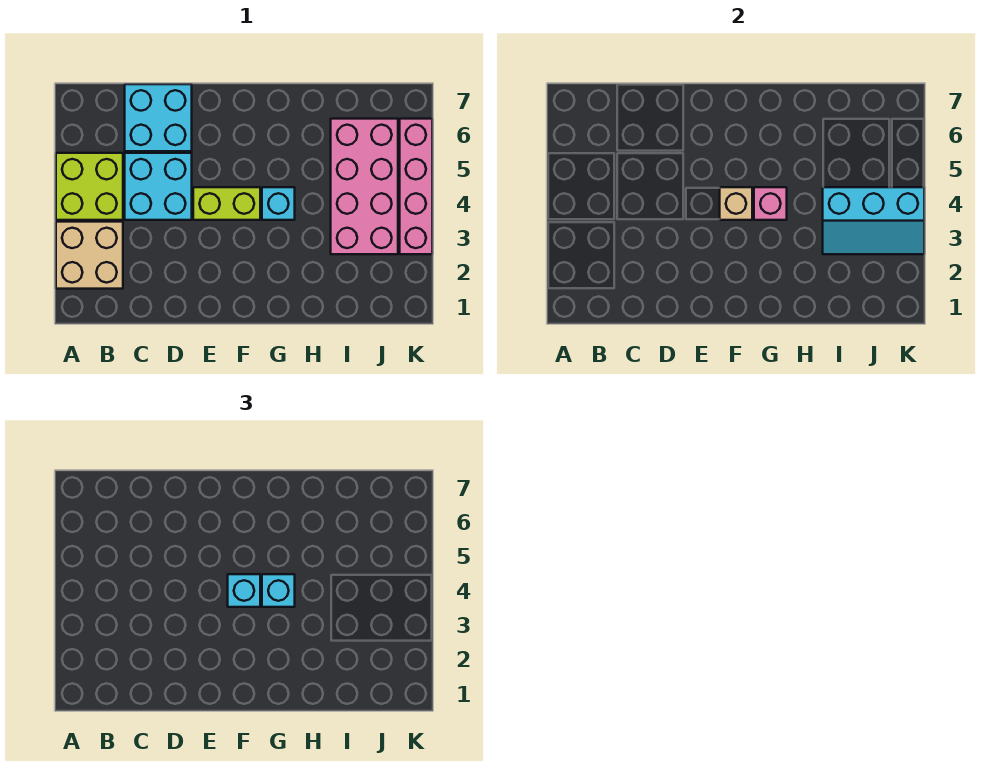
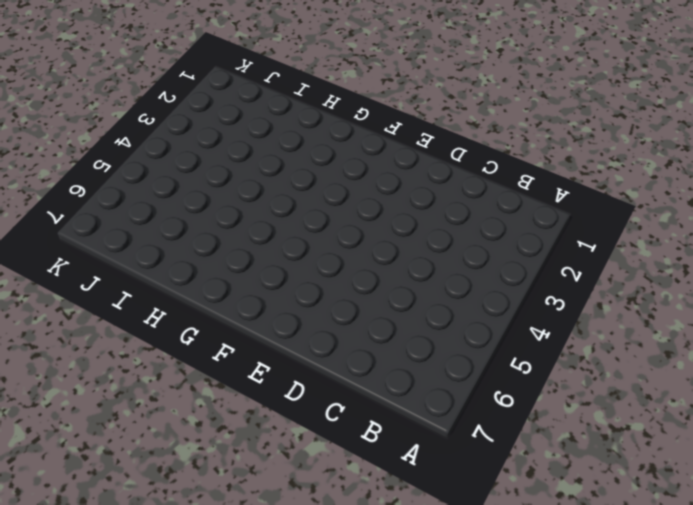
none -> tan 2x2 brick [56,222,123,289]
none -> lime 2x2 brick [56,153,123,220]
none -> cyan 2x2 brick [125,153,192,220]

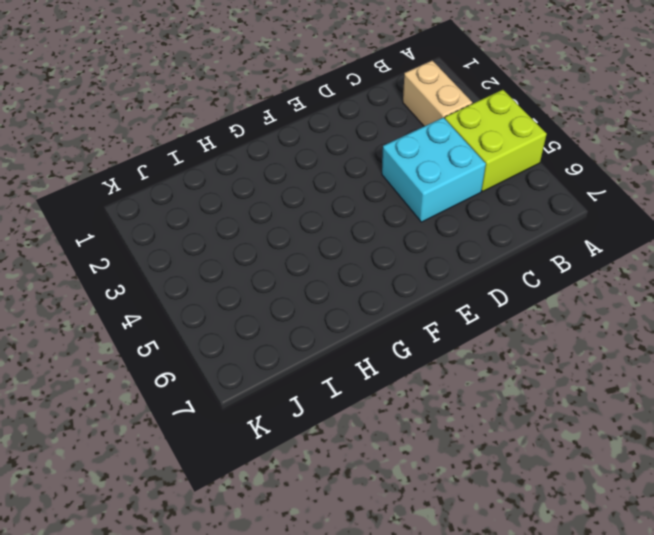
tan 1x2 brick [403,61,472,126] -> tan 2x2 brick [56,222,123,289]
none -> cyan 2x2 brick [125,84,192,151]
none -> lime 1x2 brick [193,187,260,220]
none -> cyan 1x1 brick [262,187,295,220]

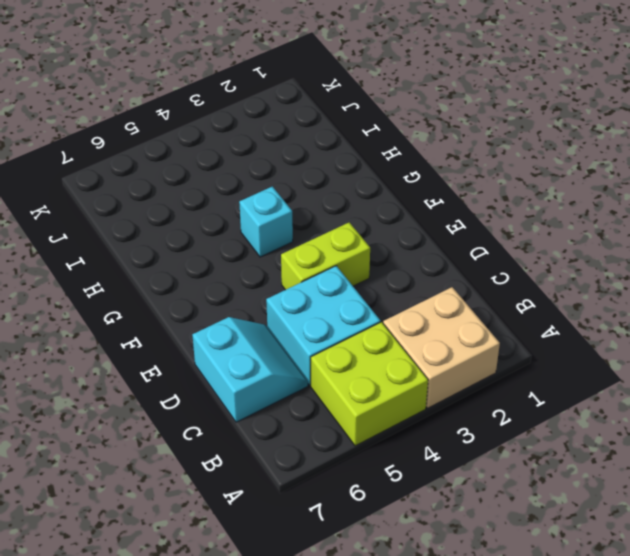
cyan 2x2 slope [192,317,308,422] -> cyan 2x2 brick [125,84,192,151]
lime 1x2 brick [281,222,370,290] -> lime 1x2 brick turned to [193,187,260,220]
none -> pink 2x4 brick [331,119,398,254]
none -> pink 1x4 brick [400,119,432,254]
none -> tan 1x1 brick [720,187,752,220]

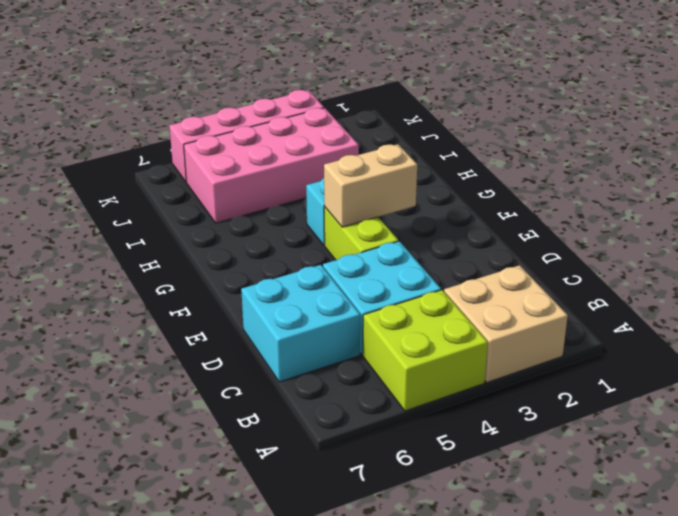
tan 1x2 brick [324,144,417,227] -> tan 1x1 brick [720,187,752,220]
none -> pink 1x1 brick [754,187,787,220]
none -> cyan 2x3 slope [823,187,924,254]
none -> cyan 1x1 brick [228,574,260,607]

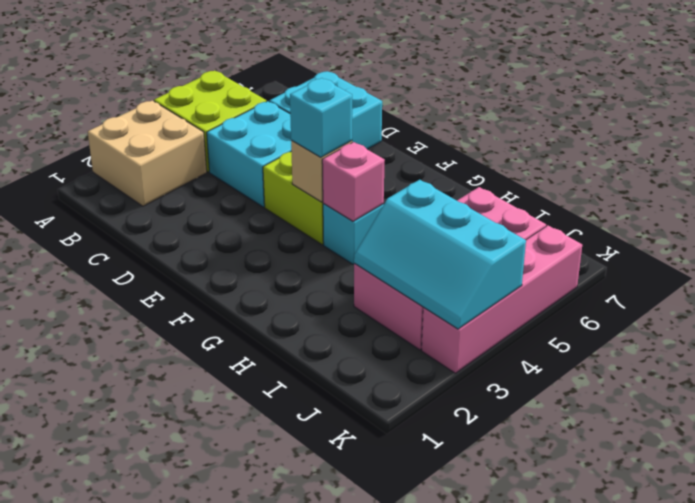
none -> cyan 1x1 brick [262,574,295,607]

